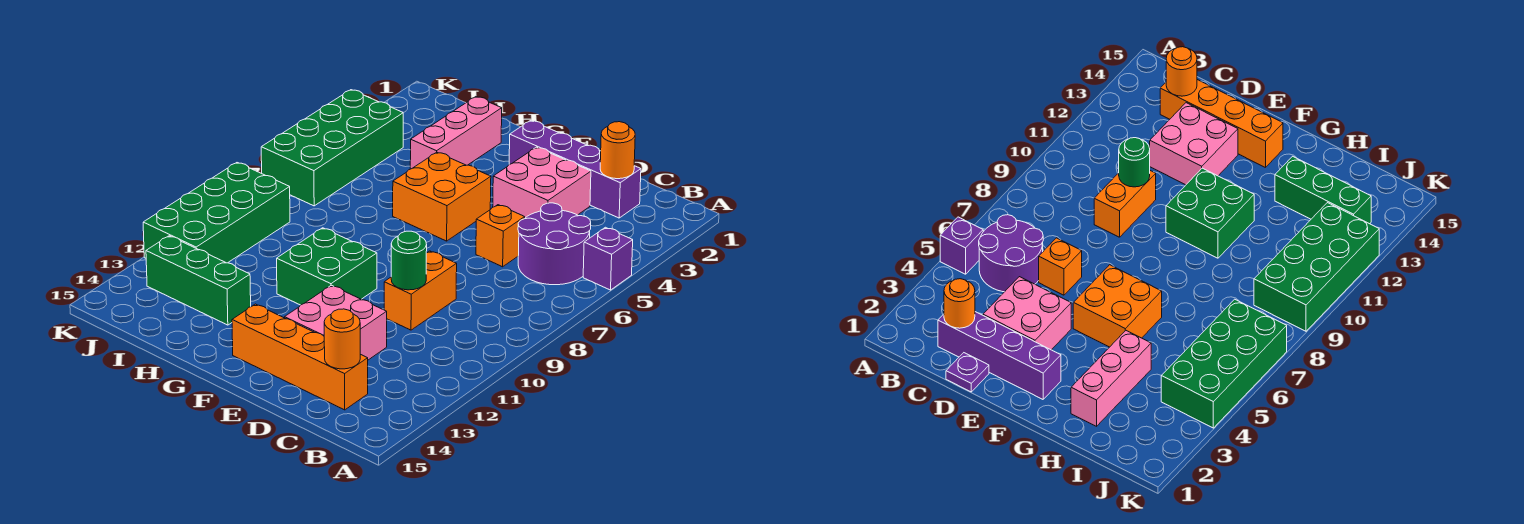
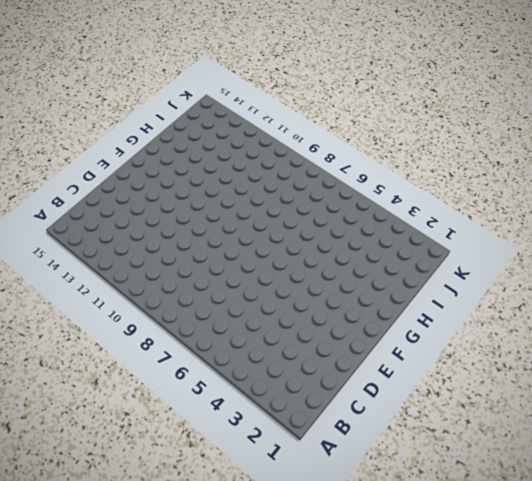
none -> purple 1x1 brick [583,227,633,290]
none -> purple 2x2 round brick [518,203,591,285]
none -> purple 1x4 brick [509,120,641,218]

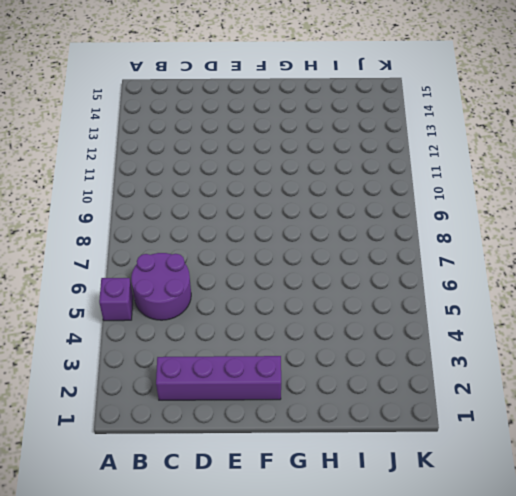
none -> orange 1x4 brick [232,304,368,410]
none -> purple 1x1 plate [946,353,989,392]
none -> pink 2x2 brick [493,147,591,218]

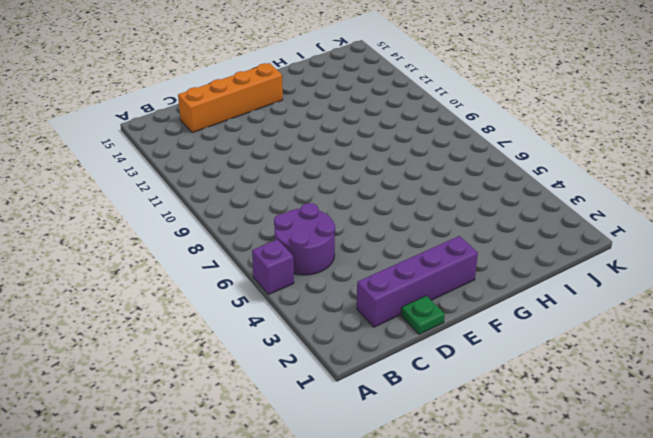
green 1x1 plate [401,296,445,334] -> purple 1x1 plate [946,353,989,392]
none -> pink 2x2 brick [493,147,591,218]
none -> orange 1x1 brick [476,205,525,267]
none -> orange 1x2 brick [384,251,457,330]

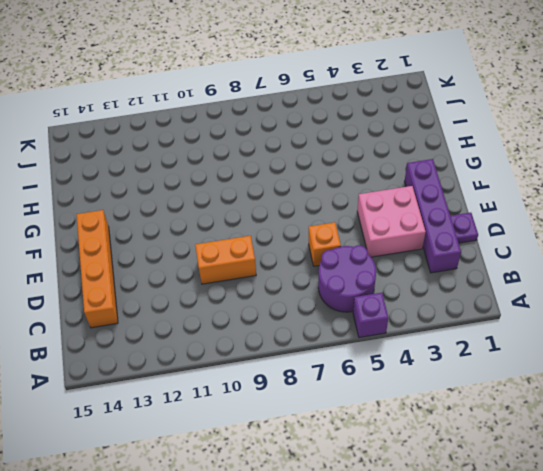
none -> pink 2x2 brick [285,285,387,360]
none -> orange 2x2 brick [393,152,491,241]
none -> green 2x2 brick [277,228,377,305]

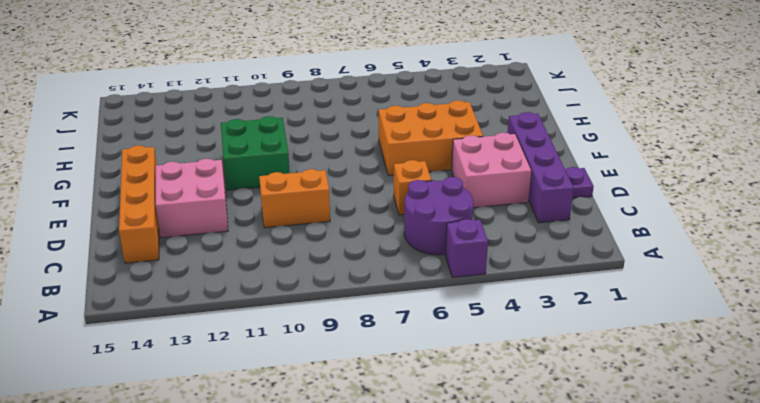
orange 2x3 brick [379,100,483,176] -> orange 2x2 brick [393,152,491,241]
none -> pink 1x3 brick [410,97,502,169]
none -> green 1x3 brick [146,236,251,325]
none -> green 2x4 brick [261,90,403,206]

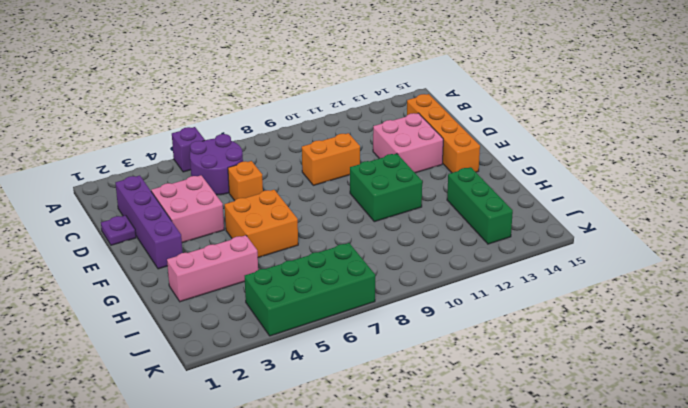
none -> green 2x4 brick [143,163,290,263]
none -> orange 1x1 round brick [600,122,635,179]
none -> orange 1x1 round brick [324,309,360,369]

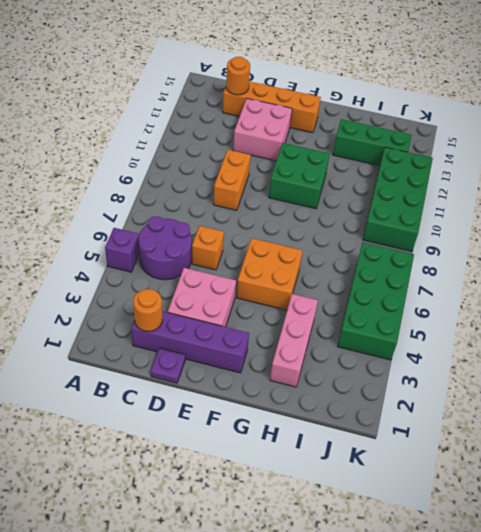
none -> green 1x1 round brick [391,231,427,290]

